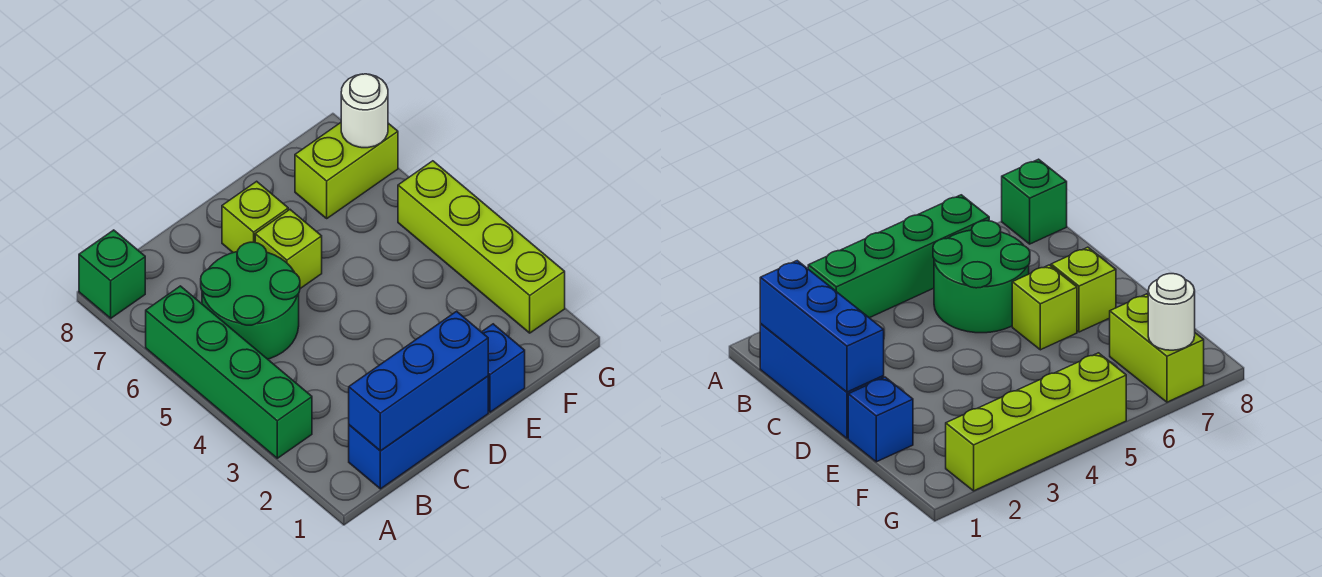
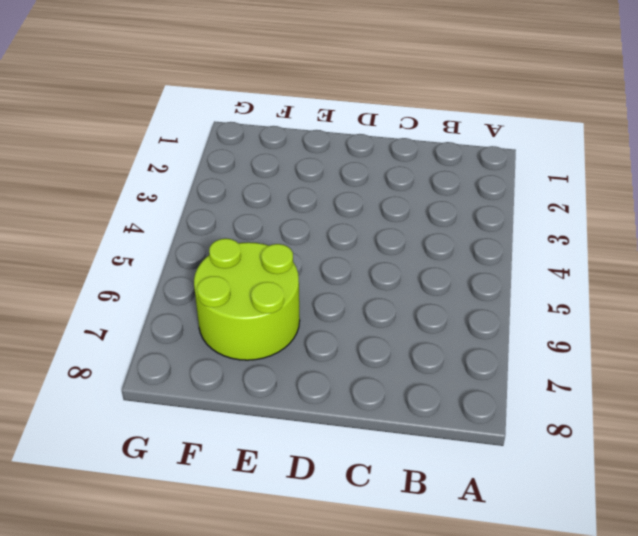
lime 2x2 round brick [194,238,300,360] -> lime 1x2 brick [295,123,398,218]
none -> green 1x4 brick [146,286,312,458]
none -> green 1x1 brick [79,230,145,318]

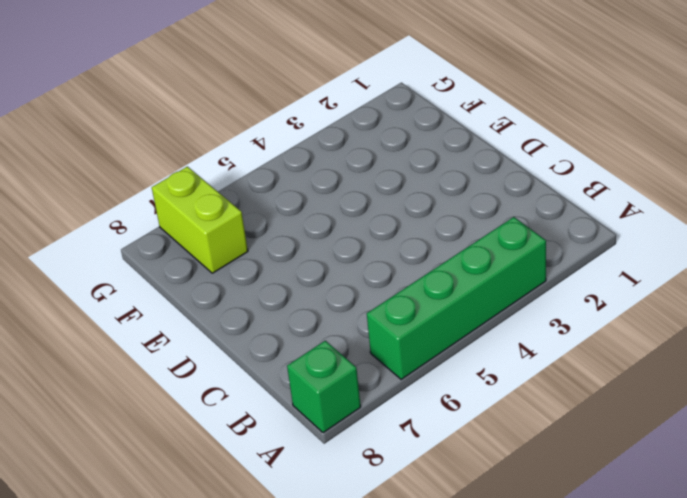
none -> blue 1x3 brick [349,376,488,489]
none -> green 2x2 round brick [201,242,300,359]

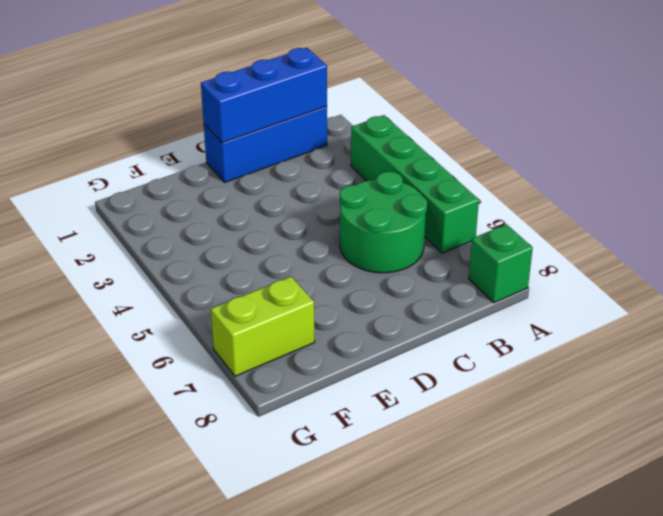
none -> lime 1x1 brick [255,210,322,289]
none -> lime 1x1 brick [222,181,288,253]

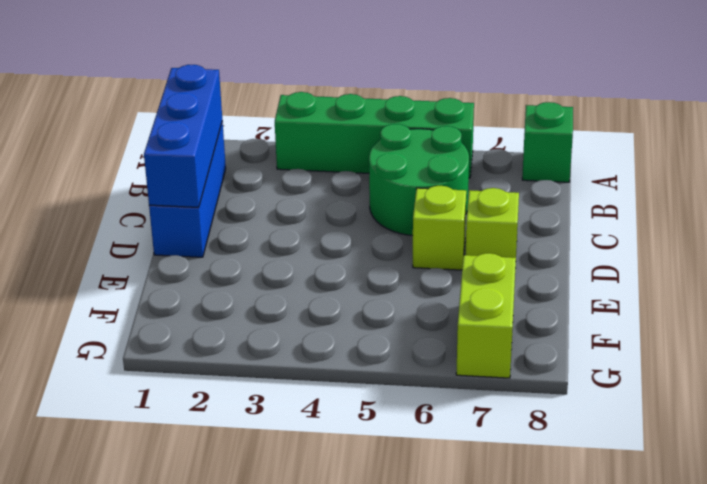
none -> blue 1x1 brick [482,324,525,412]
none -> lime 1x4 brick [398,161,565,333]

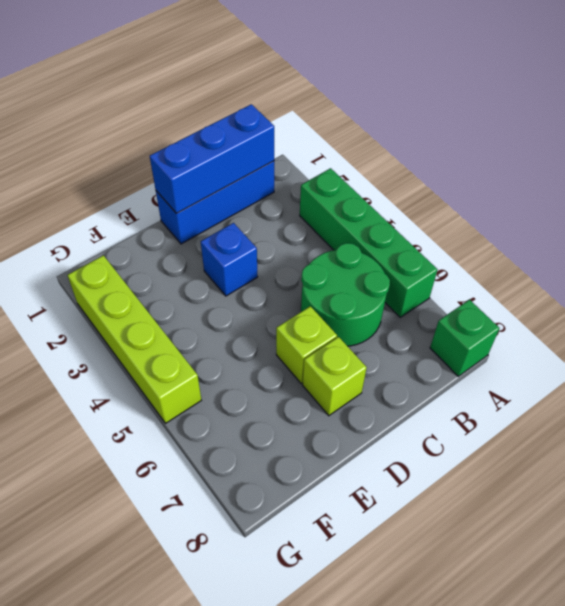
blue 1x1 brick [201,223,258,296] -> blue 1x1 brick moved to [482,324,525,412]
none -> lime 1x2 brick [295,123,398,218]
none -> white 1x1 round brick [341,74,388,148]

